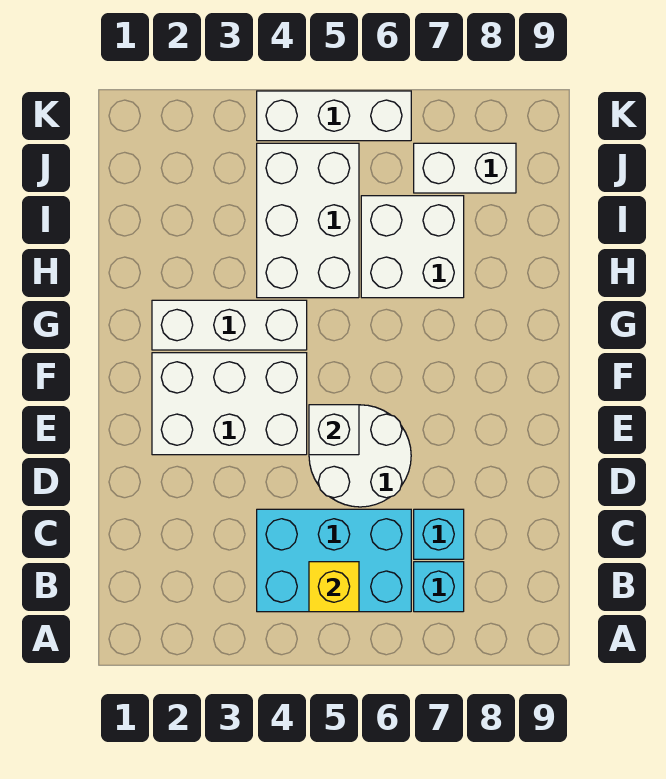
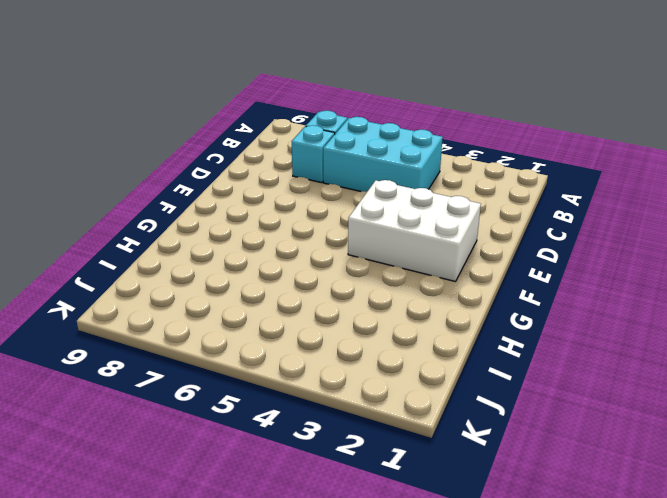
none -> white 2x2 round brick [309,405,411,507]
none -> white 1x3 brick [152,300,307,350]
none -> white 2x3 brick [257,143,359,298]

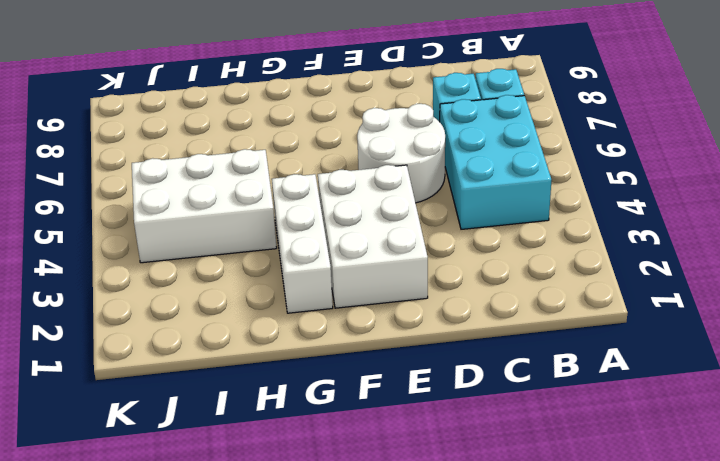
none -> white 2x2 brick [361,196,464,298]
none -> white 1x2 brick [414,143,516,193]
none -> white 1x3 brick [257,91,411,141]

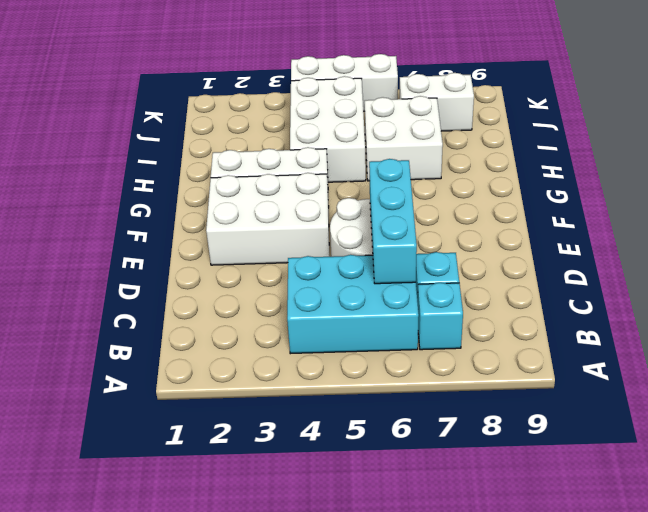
cyan 1x3 brick [369,159,417,284] -> none
none -> yellow 1x1 brick [309,562,359,612]
none -> white 1x1 brick [309,405,359,455]

